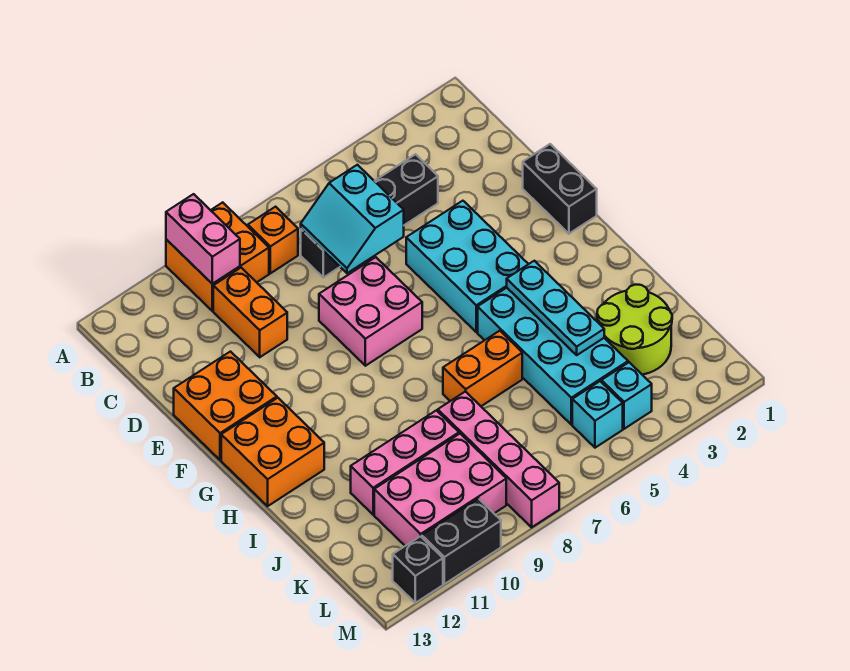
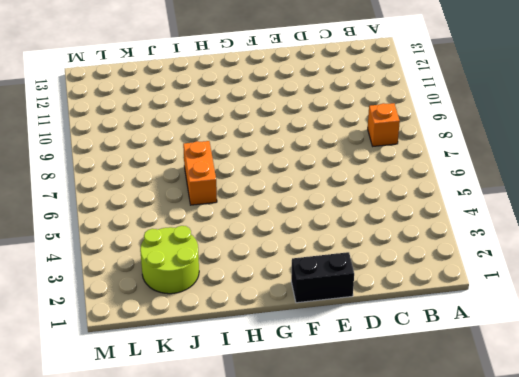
none -> orange 2x2 brick [166,202,269,311]
none -> black 1x4 brick [301,154,438,277]
none -> orange 1x2 brick [213,268,287,357]

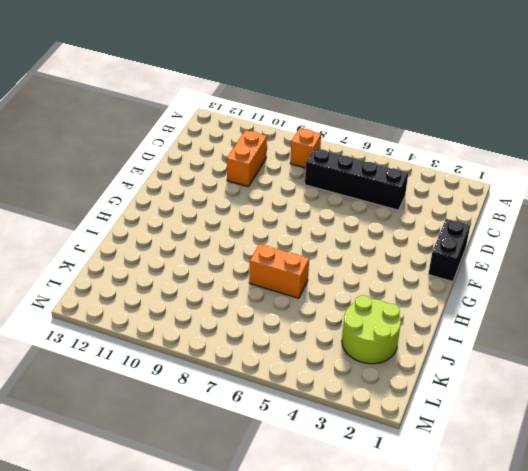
none -> orange 2x2 brick [166,202,269,311]
none -> cyan 2x3 brick [406,201,528,332]
none -> pink 2x2 brick [319,257,422,366]

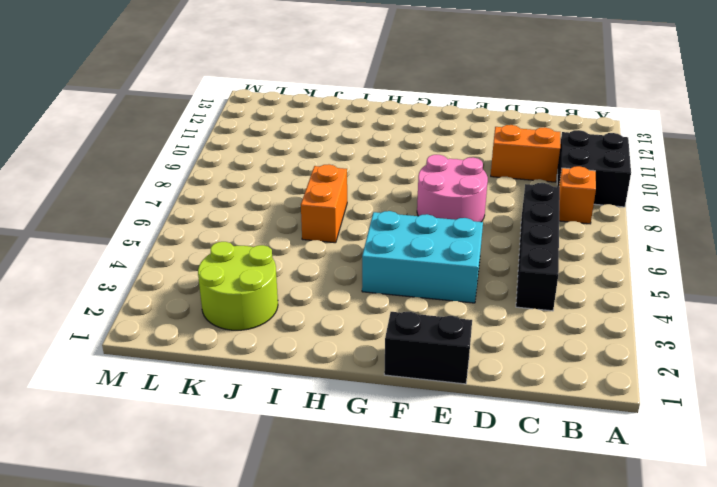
black 2x2 brick [557,130,631,207] -> orange 2x2 brick [166,202,269,311]
pink 2x2 round brick [417,155,488,222] -> pink 2x2 brick [319,257,422,366]
none -> orange 2x2 brick [174,352,277,460]
none -> orange 2x2 brick [221,398,324,506]
none -> cyan 2x4 brick [478,288,628,425]

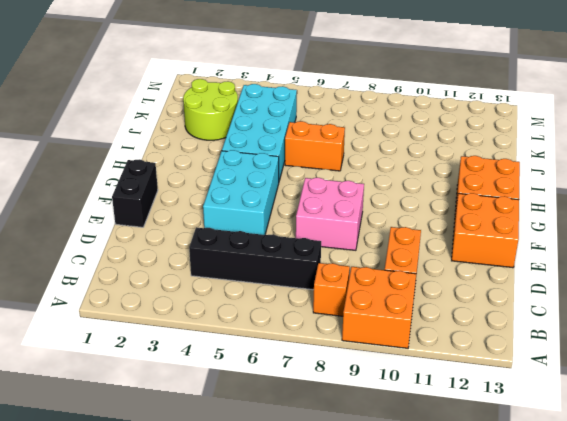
none -> pink 1x4 brick [438,391,559,527]
none -> pink 1x3 brick [351,410,459,515]
none -> pink 2x3 brick [374,434,506,546]

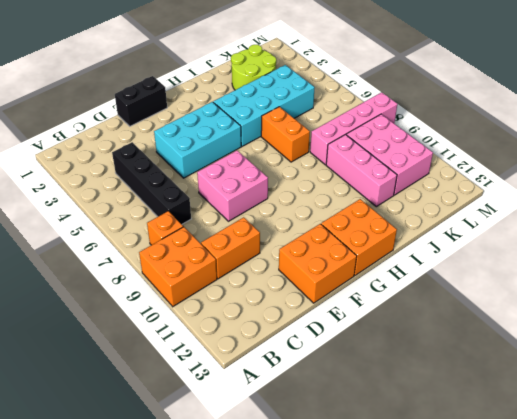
none -> cyan 1x1 brick [602,362,652,429]
none -> cyan 1x1 brick [572,381,623,448]
none -> black 1x2 brick [422,499,501,584]

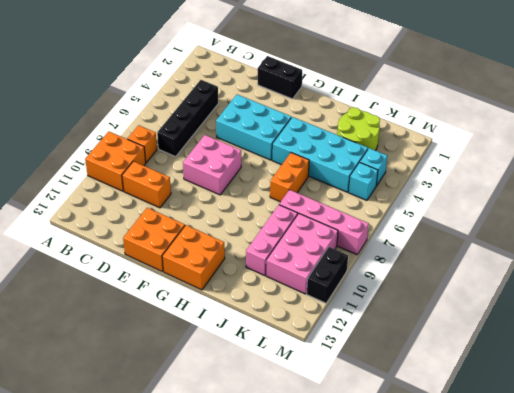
none -> black 1x1 brick [393,536,443,603]
none -> pink 1x2 brick [166,194,240,284]
none -> cyan 2x2 slope [301,165,404,273]

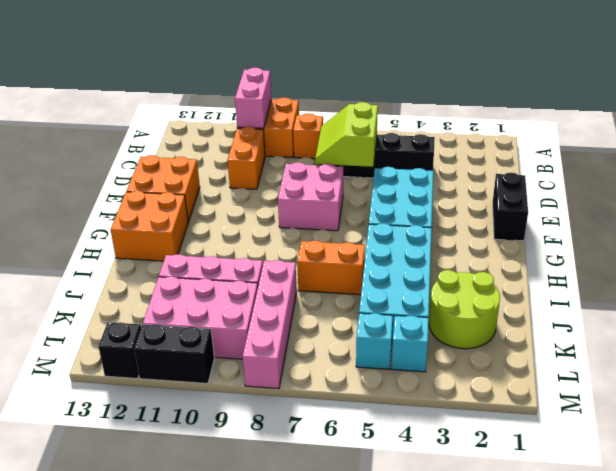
lime 2x2 slope [315,102,378,167] -> cyan 2x2 slope [301,165,404,273]
none -> cyan 1x3 plate [507,261,604,355]

